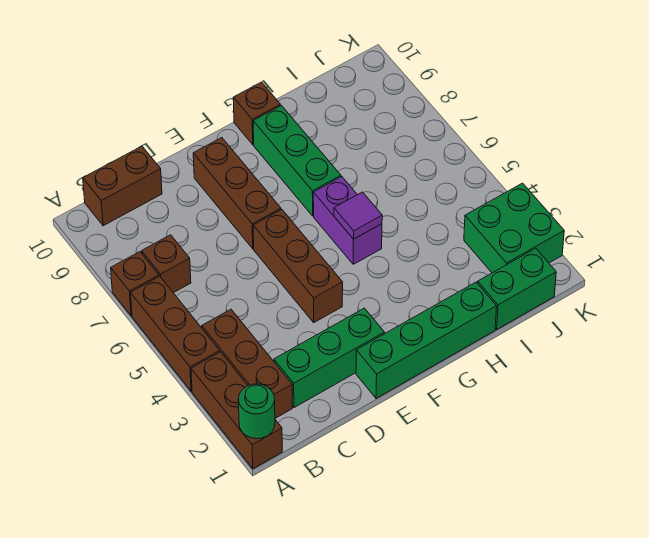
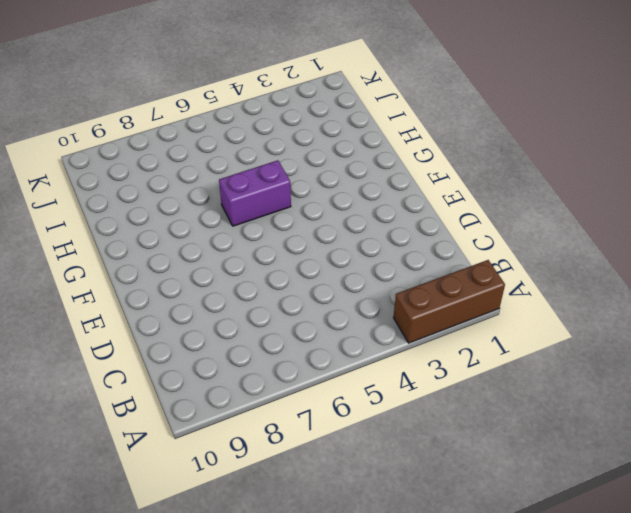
none -> brown 1x3 brick [131,276,220,391]
none -> brown 1x1 brick [111,252,159,316]
none -> brown 1x3 brick [202,310,292,418]

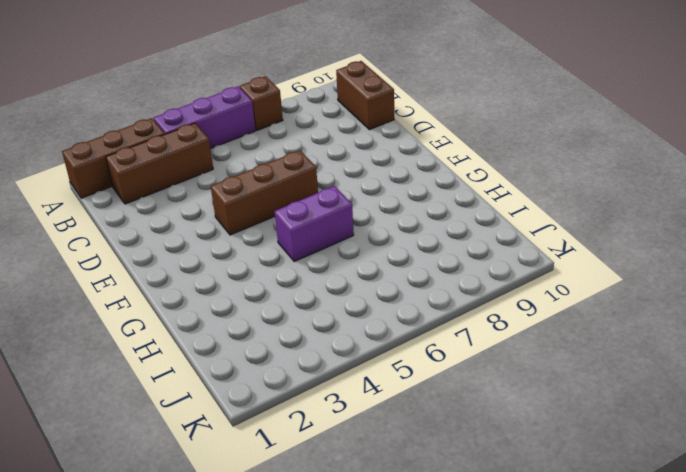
purple 1x3 brick [154,87,256,149] -> brown 1x3 brick [131,276,220,391]
none -> brown 1x1 brick [142,235,191,293]
none -> green 1x3 brick [274,308,384,408]
none -> green 1x4 brick [356,282,497,398]

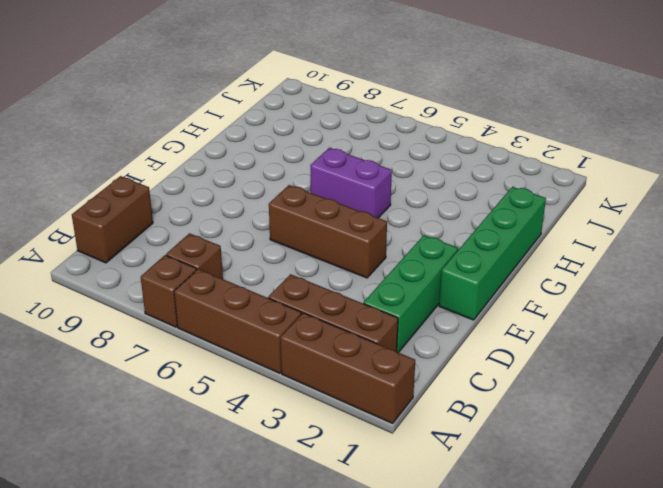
none -> brown 1x3 brick [193,138,281,249]
none -> green 1x3 brick [253,105,341,216]
none -> brown 1x1 brick [233,82,281,145]

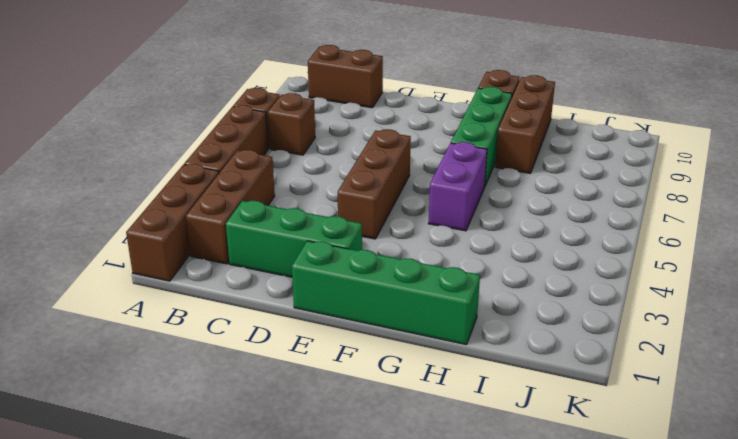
brown 1x3 brick [495,75,555,173] -> brown 1x3 brick moved to [193,138,281,249]
none -> green 1x2 brick [478,248,556,329]
none -> green 2x2 brick [464,183,564,273]
none -> green 1x1 round brick [238,384,275,439]

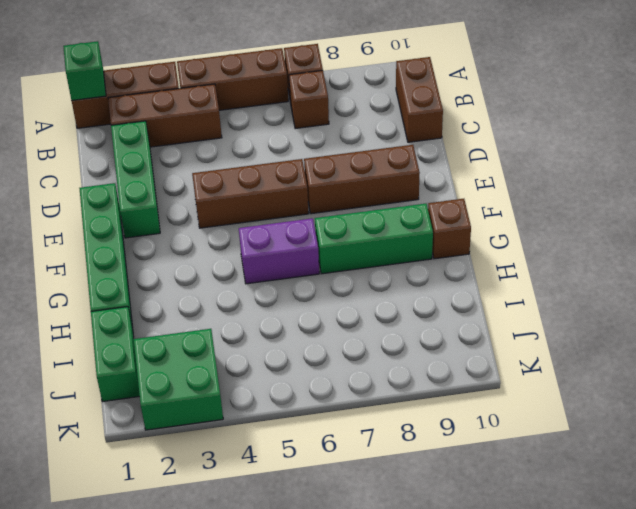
green 1x1 brick [63,41,106,100] -> green 1x1 round brick [238,384,275,439]
none -> purple 1x1 tile [334,192,382,239]

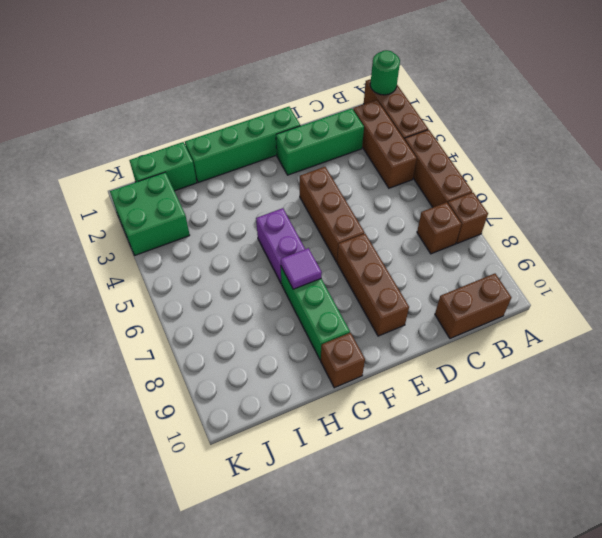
purple 1x1 tile [281,248,322,289] -> purple 1x1 tile moved to [334,192,382,239]

